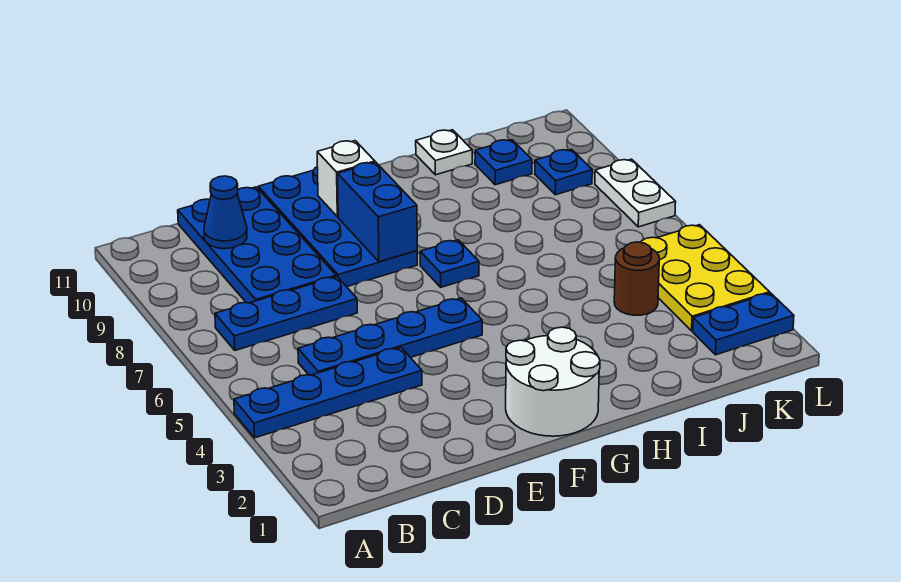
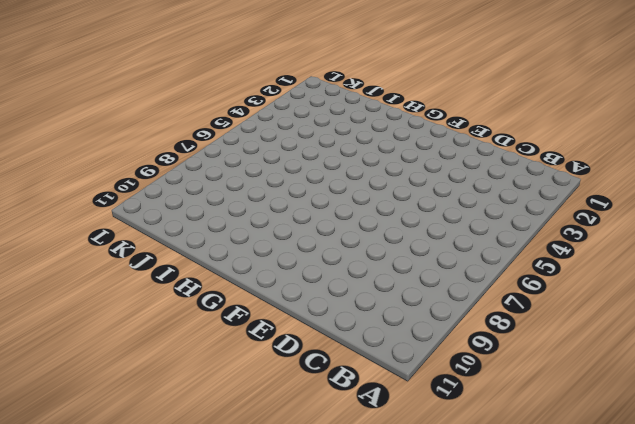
none -> blue 1x4 plate [234,347,422,438]
none -> blue 1x3 plate [215,276,357,350]
none -> blue 1x4 plate [298,298,482,375]

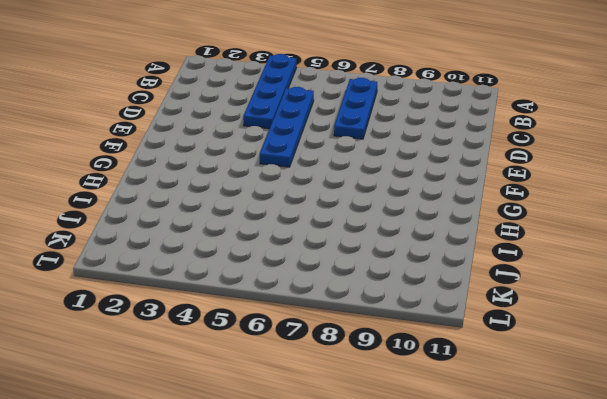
none -> blue 2x4 plate [178,187,336,303]
none -> blue 2x4 plate [258,167,417,287]
none -> white 2x2 round brick [506,327,600,436]

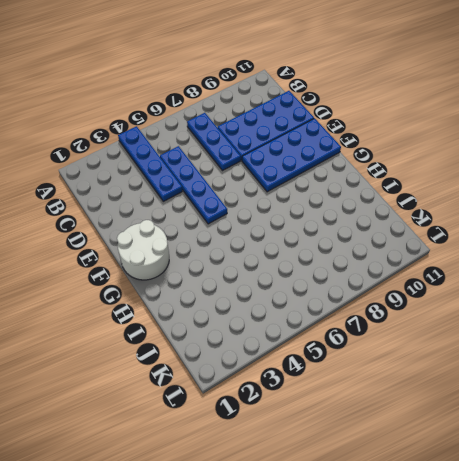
none -> blue 1x1 plate [420,240,479,287]
none -> white 1x1 plate [416,130,472,175]
none -> brown 1x1 round brick [614,242,659,315]

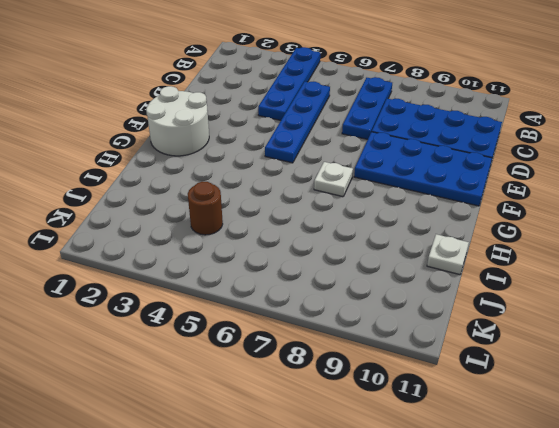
white 1x1 plate [314,162,353,197] -> blue 1x1 plate [420,240,479,287]
none -> blue 1x1 plate [475,140,532,185]
none -> blue 1x2 plate [693,293,794,355]
none -> yellow 2x3 plate [641,225,769,331]

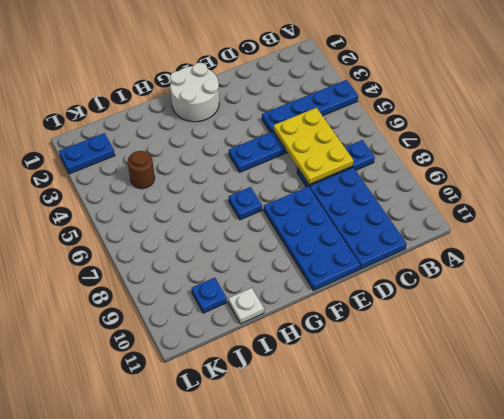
yellow 2x3 plate [273,108,354,185] -> yellow 2x3 plate moved to [641,225,769,331]
none -> blue 1x1 plate [535,149,592,195]
none -> white 1x2 plate [595,159,676,227]
none -> blue 1x1 cone [204,176,247,249]

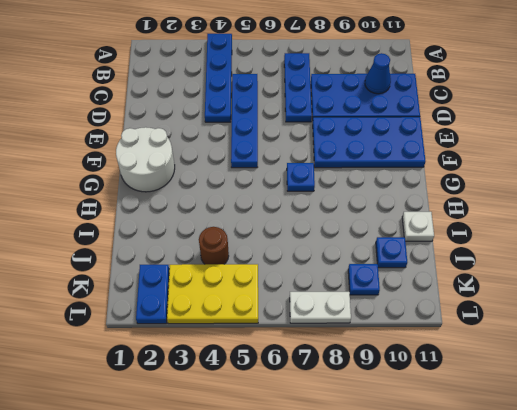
none -> blue 1x2 brick [338,162,417,262]
none -> white 1x1 brick [317,141,375,217]

